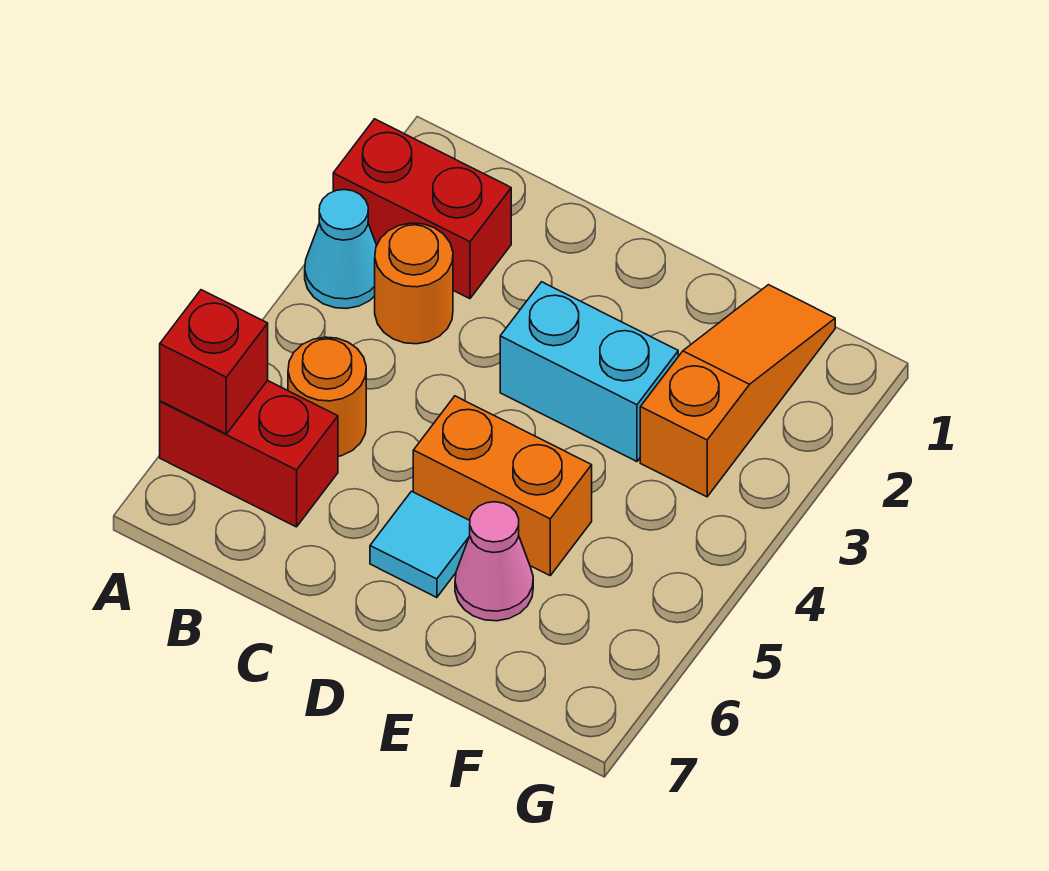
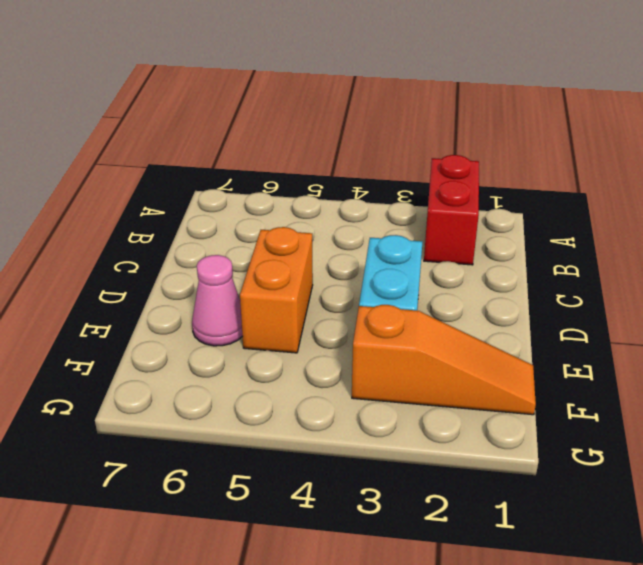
none -> cyan 1x1 cone [305,190,377,309]
none -> red 1x2 brick [160,380,338,527]

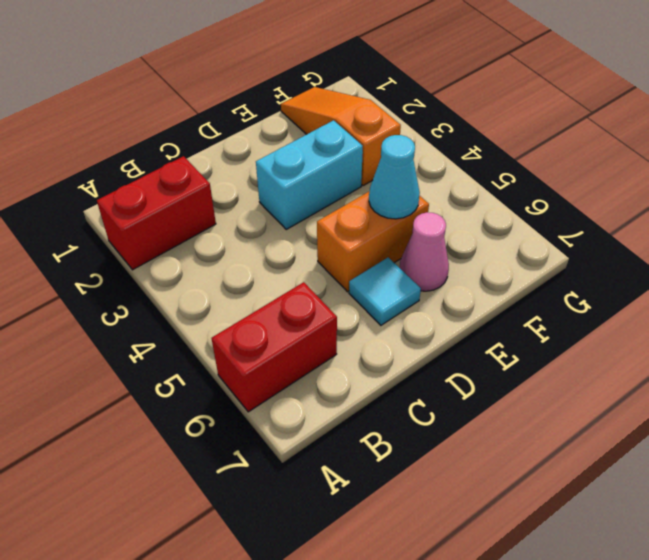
cyan 1x1 cone [369,135,420,219] -> cyan 1x1 cone moved to [305,190,377,309]
none -> orange 1x1 round brick [375,223,453,344]
none -> orange 1x1 round brick [288,337,366,456]

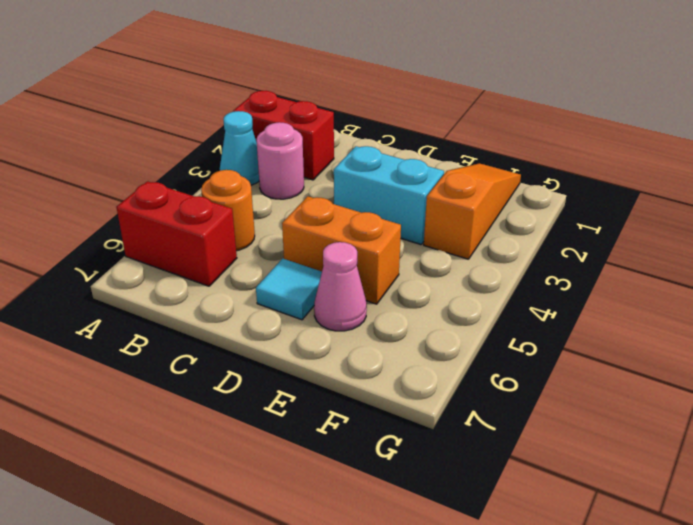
pink 1x1 round brick [256,122,304,199] -> orange 1x1 round brick [375,223,453,344]
none -> red 1x1 brick [160,290,268,434]

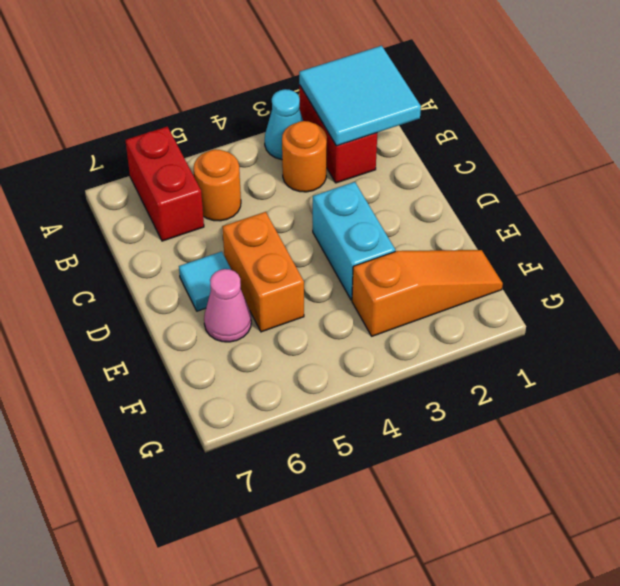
cyan 2x2 tile [299,46,421,146] -> none
none -> red 1x1 brick [160,290,268,434]

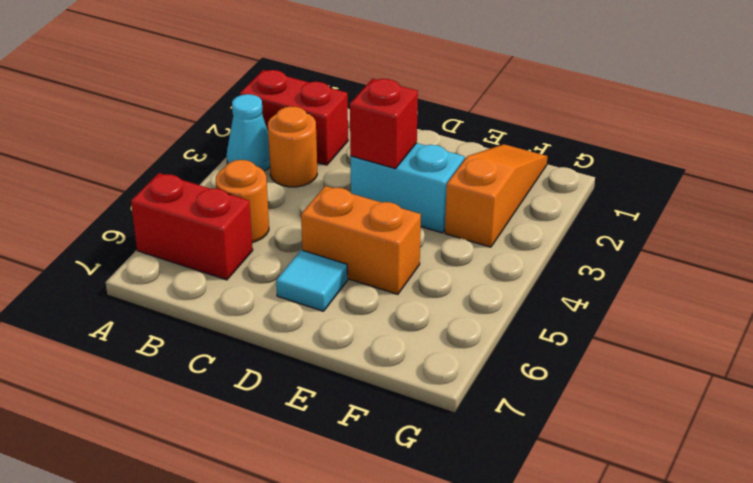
red 1x1 brick [350,79,418,169] -> red 1x1 brick moved to [160,290,268,434]
none -> pink 1x1 cone [455,502,533,621]

